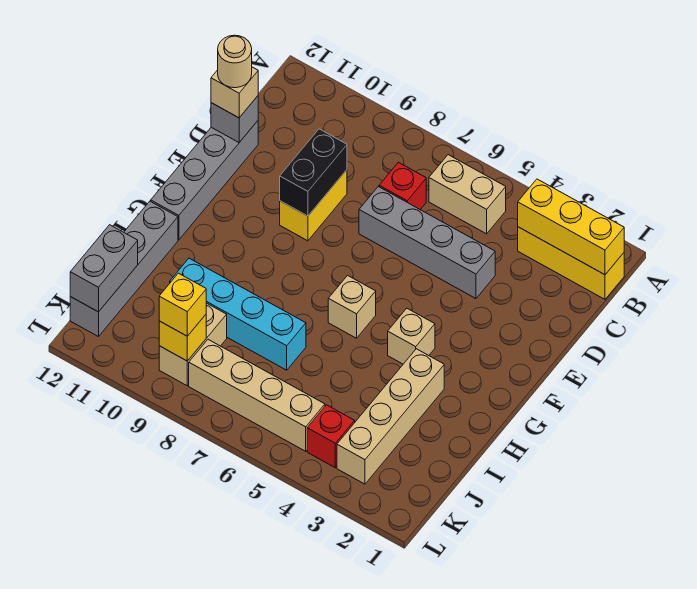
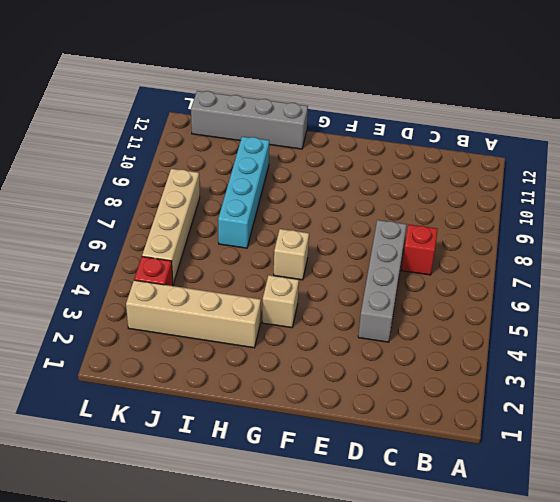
none -> yellow 1x3 brick [518,227,624,299]
none -> tan 1x2 brick [429,155,506,234]
none -> yellow 1x2 brick [280,170,347,241]

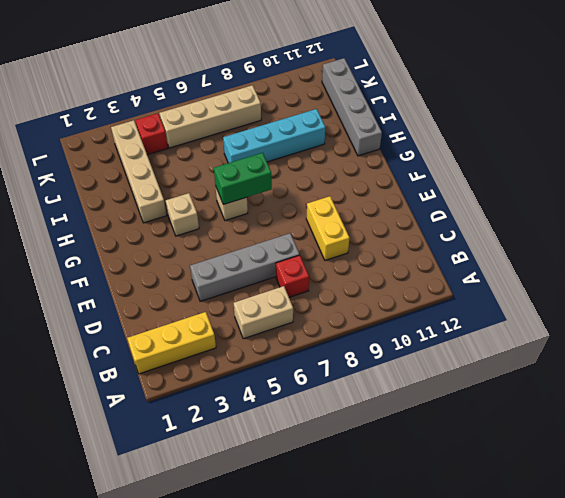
green 1x2 brick [214,153,272,205] -> none
none -> grey 1x4 brick [151,121,258,240]
none -> tan 1x2 brick [159,303,227,386]
none -> yellow 1x3 brick [518,179,624,275]

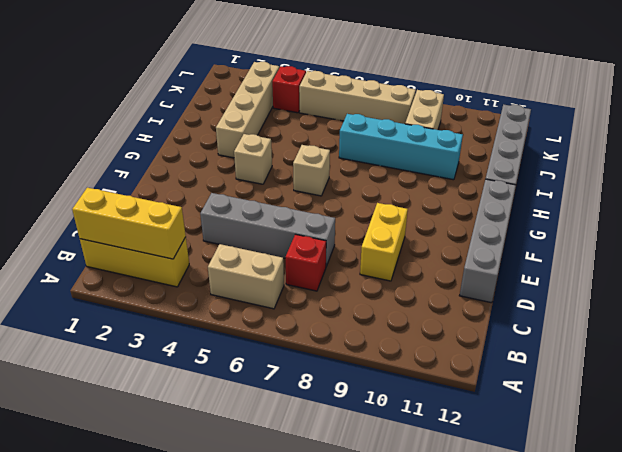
none -> black 1x2 brick [280,129,347,216]
none -> grey 1x1 brick [211,96,258,142]
none -> grey 1x2 brick [70,225,138,312]

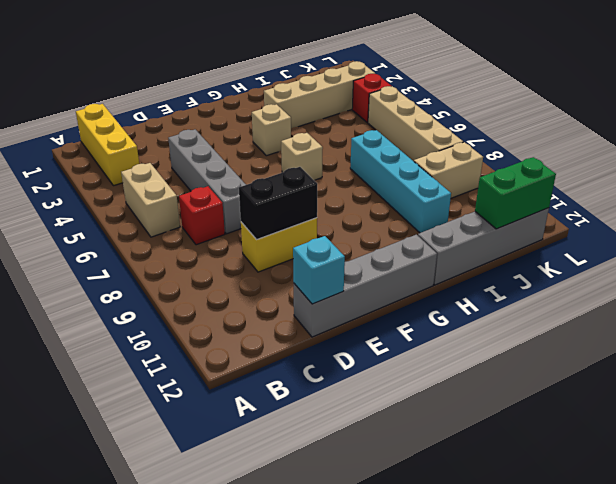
cyan 1x1 brick [293,236,345,304] -> grey 1x1 brick [211,96,258,142]
green 1x2 brick [475,157,556,229] -> grey 1x2 brick [70,225,138,312]
none -> yellow 1x3 brick [518,179,624,275]
none -> yellow 1x1 brick [159,315,206,361]
none -> tan 1x1 brick [211,67,258,118]

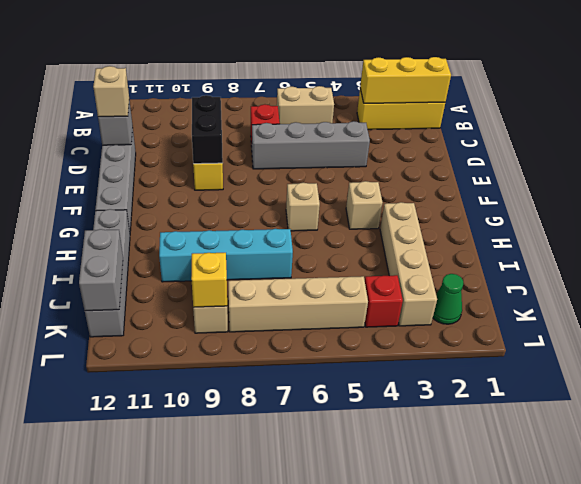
green 1x1 cone [433,274,463,324] -> none
none -> yellow 1x1 brick [159,273,206,336]
none -> tan 1x1 round brick [218,35,252,88]

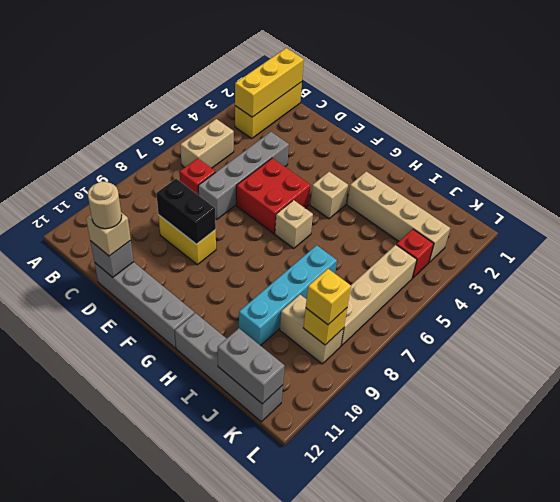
red 2x2 brick [236,158,311,234] -> none

